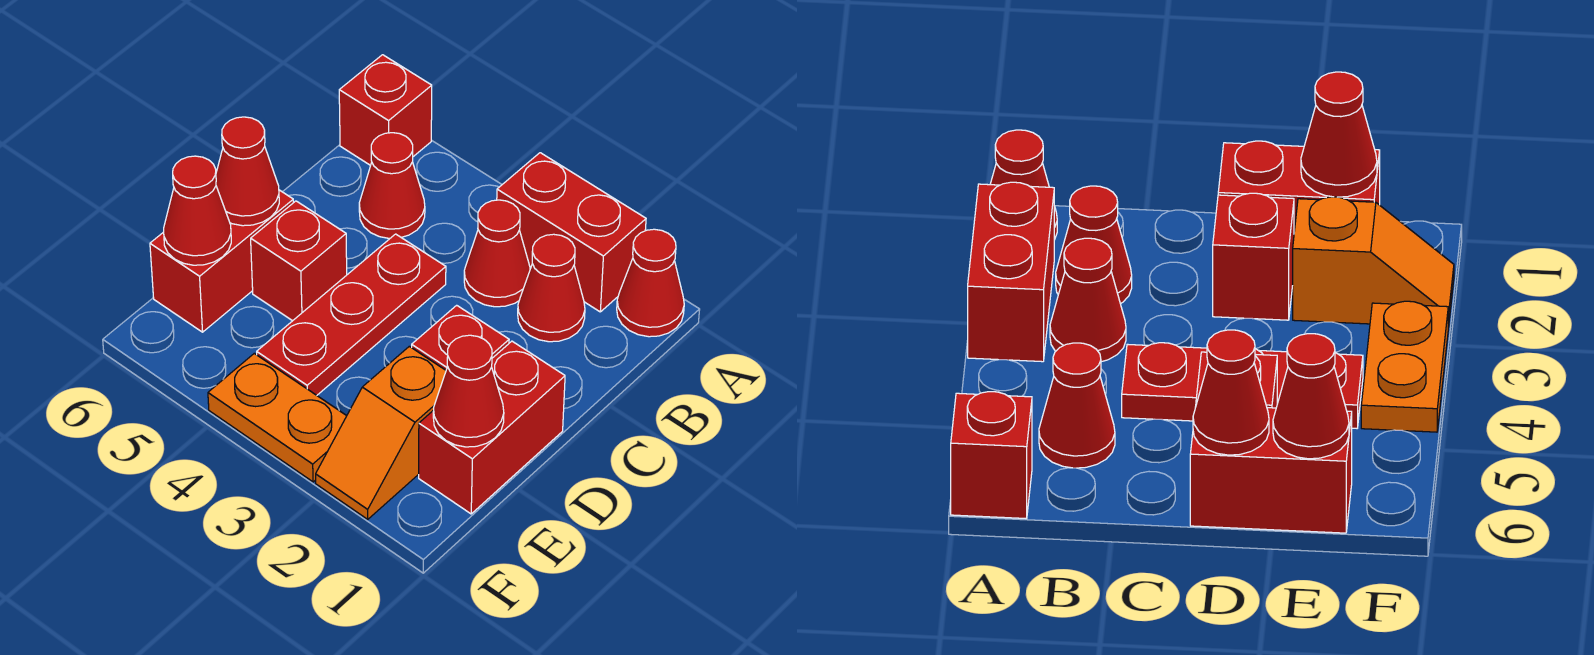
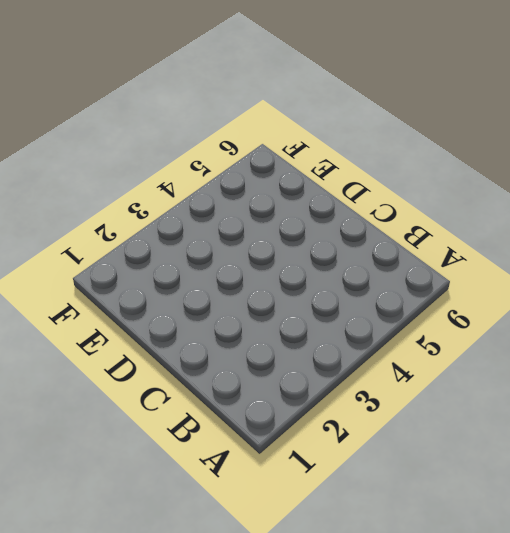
none -> red 1x1 cone [617,229,684,337]
none -> red 1x2 brick [497,153,646,312]
none -> red 1x1 brick [339,55,432,166]

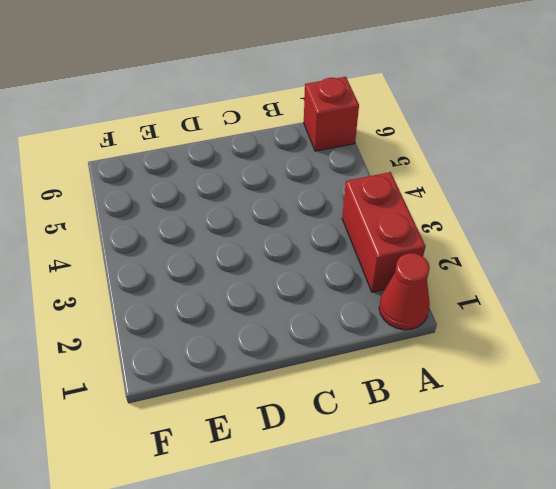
none -> red 1x1 cone [518,234,585,342]
none -> red 1x1 cone [464,200,530,307]
none -> red 1x1 cone [359,133,425,238]

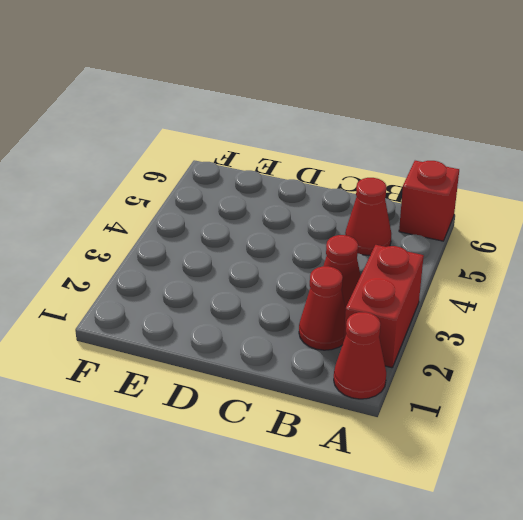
none -> red 1x3 plate [257,234,446,395]
none -> red 1x2 brick [419,341,565,514]
none -> red 1x1 brick [412,305,509,370]

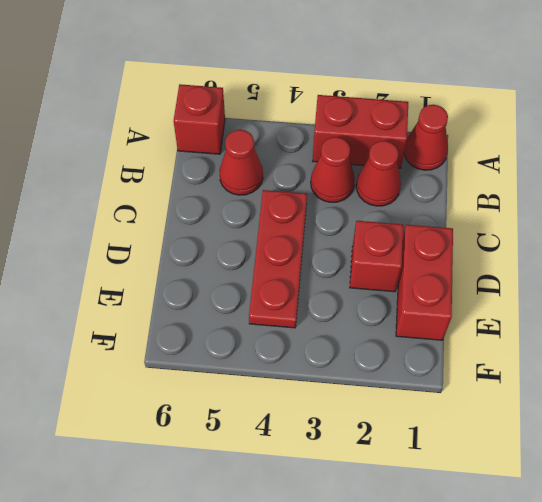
none -> red 1x1 brick [251,201,347,321]
none -> red 1x2 brick [150,190,294,332]
none -> orange 1x2 slope [316,346,446,519]

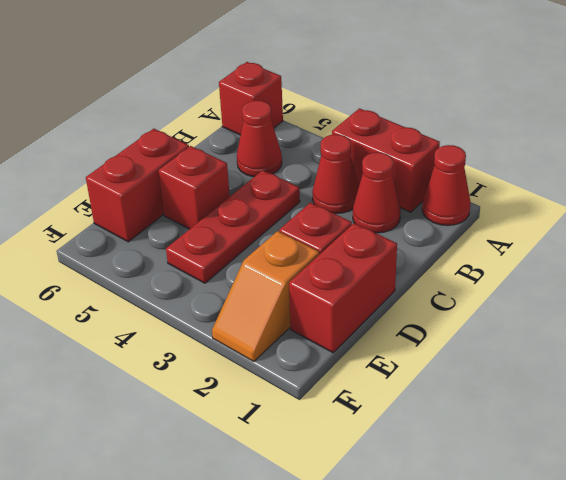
none -> orange 1x2 plate [208,353,346,482]
none -> red 1x1 cone [216,117,279,226]
none -> red 1x1 cone [433,335,504,447]

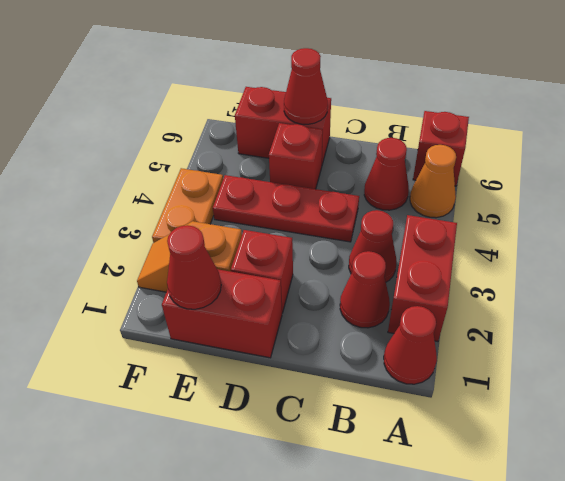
orange 1x1 cone [410,145,456,218] -> none
none -> red 1x1 cone [164,156,231,265]

